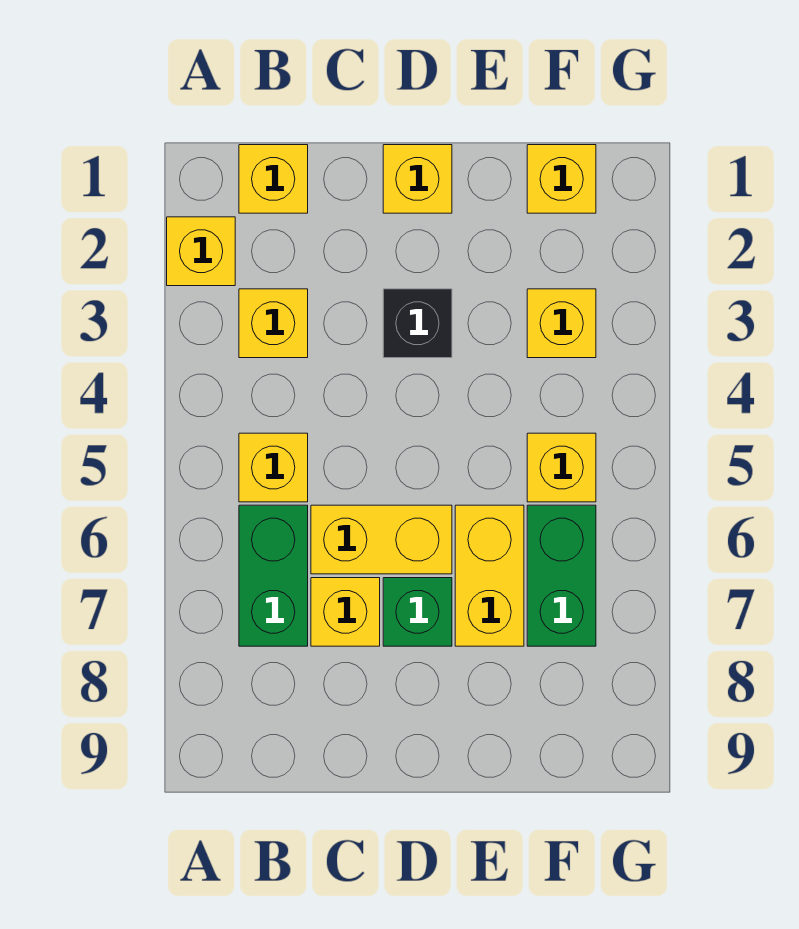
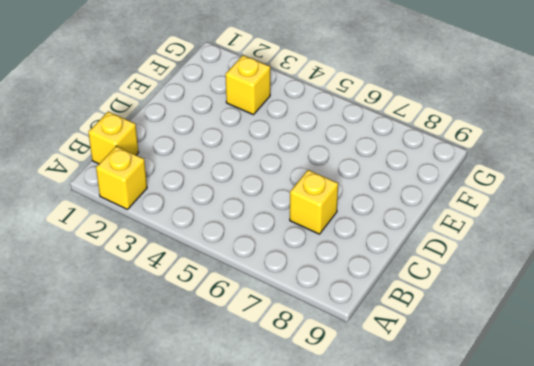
none -> yellow 1x1 brick [239,289,308,358]
none -> yellow 1x1 brick [239,433,308,502]
none -> green 1x2 brick [239,505,308,646]

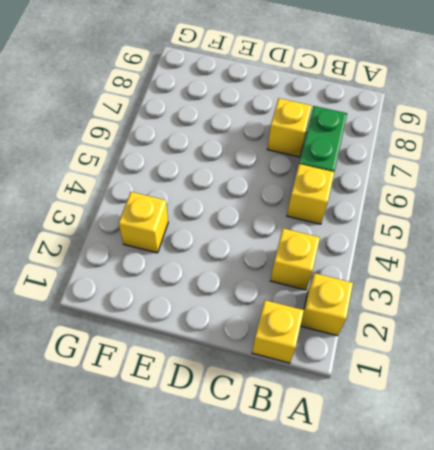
none -> yellow 1x2 brick [311,505,452,574]
none -> yellow 1x1 brick [383,145,452,213]
none -> black 1x1 brick [383,289,452,358]

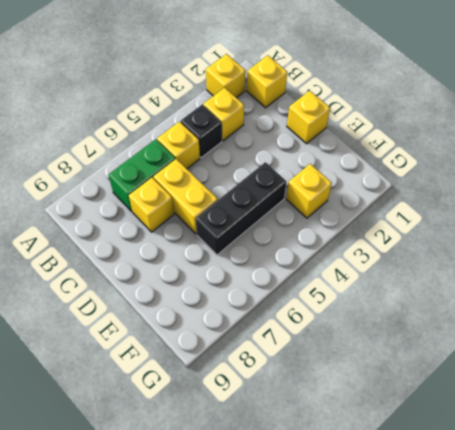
black 1x1 brick [181,104,222,158] -> black 1x1 brick moved to [383,289,452,358]
black 1x3 brick [196,162,287,255] -> yellow 1x2 brick [455,505,524,646]
none -> green 1x1 brick [383,578,452,646]
none -> yellow 1x1 brick [527,145,596,213]
none -> yellow 1x1 brick [527,433,596,502]

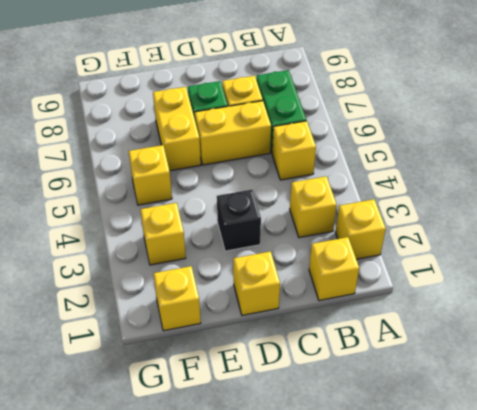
none -> green 1x2 brick [527,505,596,646]

